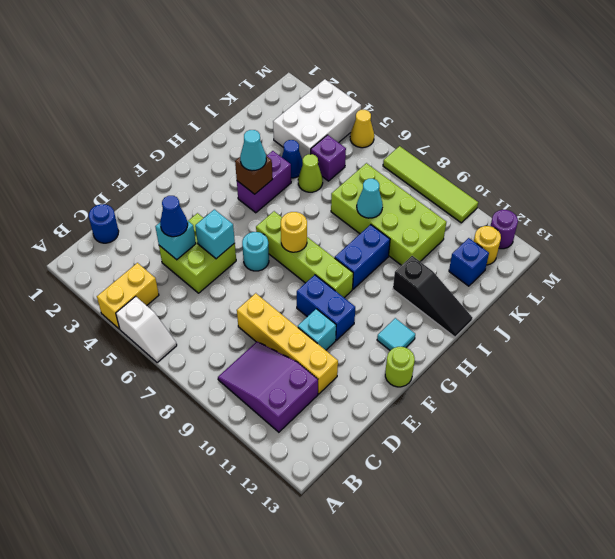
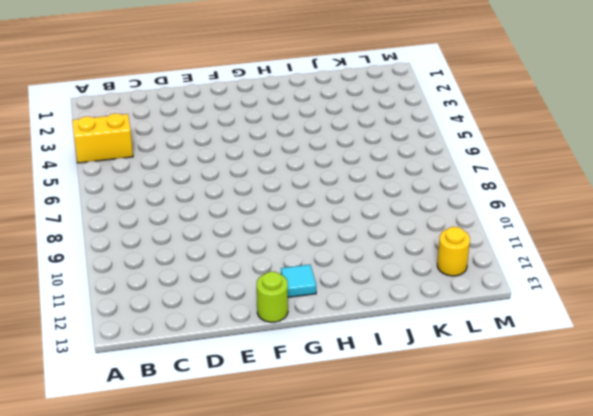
none -> white 1x2 slope [116,296,177,363]
none -> purple 2x3 slope [218,342,318,432]
none -> blue 1x1 round brick [89,204,119,243]
none -> lime 2x2 brick [159,213,236,293]

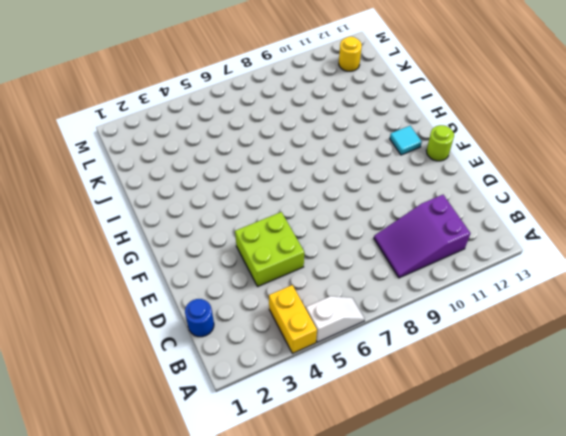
none -> yellow 1x4 brick [237,293,338,394]
none -> cyan 1x1 brick [298,309,336,350]
none -> cyan 1x1 round brick [242,232,269,271]
none -> blue 1x2 brick [297,275,355,340]

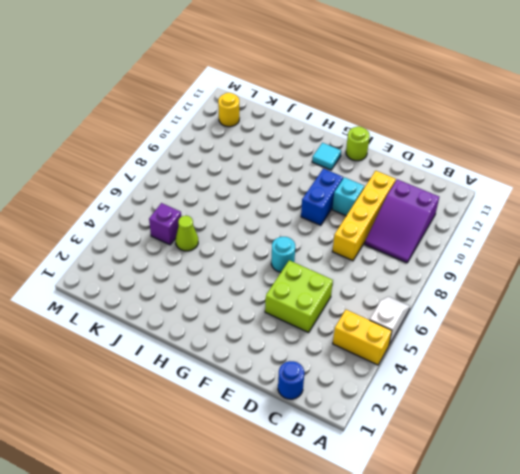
none -> lime 1x4 brick [256,211,353,298]
none -> purple 1x2 brick [237,151,291,213]
none -> blue 1x2 brick [335,225,390,289]
none -> black 1x3 slope [393,256,473,337]

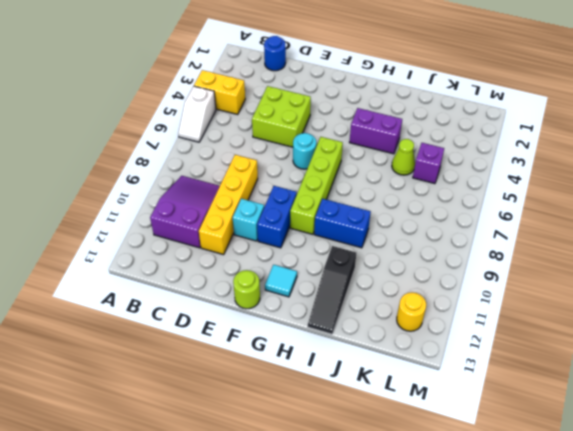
none -> blue 1x1 cone [282,140,303,178]
none -> lime 2x4 brick [331,163,446,265]
none -> white 2x3 brick [273,79,361,160]
none -> blue 1x1 brick [449,238,489,286]

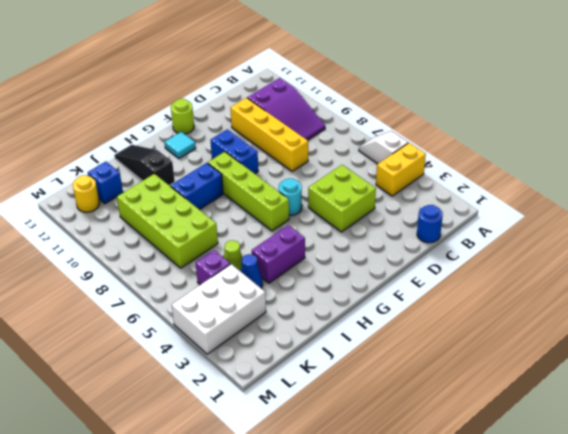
none -> cyan 1x1 brick [298,309,336,350]
none -> yellow 1x1 cone [350,110,374,148]
none -> lime 1x4 tile [383,146,478,223]
none -> purple 1x1 round brick [491,210,518,249]

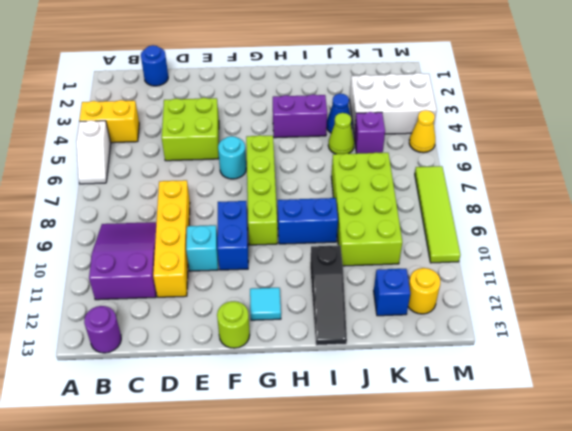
purple 1x1 round brick [84,306,121,353] -> purple 1x1 round brick moved to [491,210,518,249]
none -> cyan 1x1 brick [155,221,196,260]
none -> cyan 1x1 brick [195,209,235,259]
none -> yellow 1x1 round brick [281,212,307,252]
none -> brown 1x1 brick [235,156,272,194]

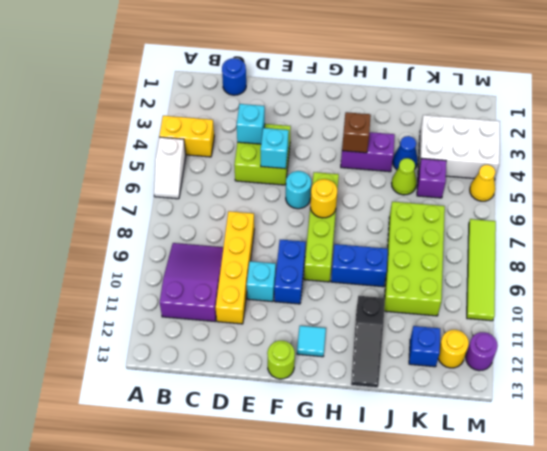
none -> cyan 1x1 cone [357,179,383,218]
none -> blue 1x1 cone [160,196,188,237]
none -> cyan 1x1 cone [240,130,266,171]

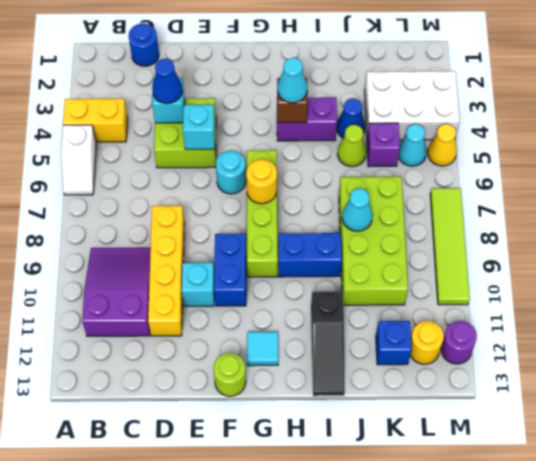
cyan 1x1 cone [398,124,427,166] -> none

